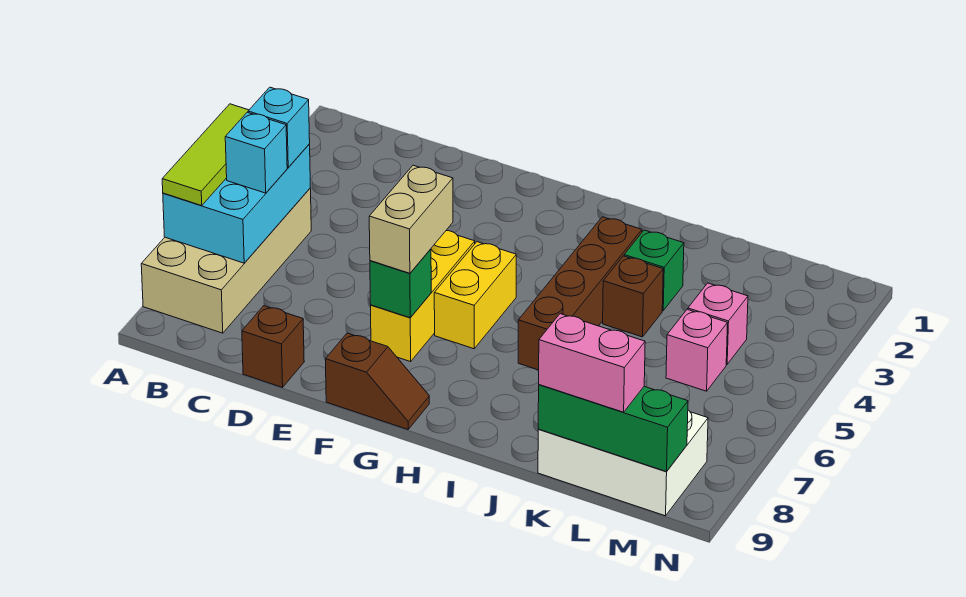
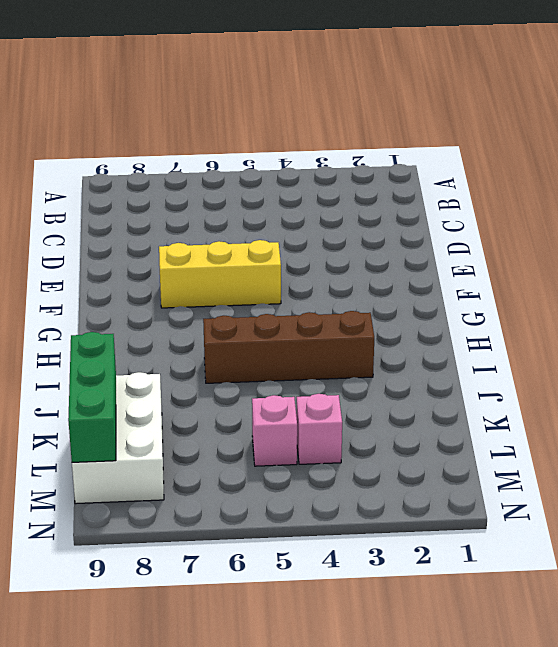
none -> tan 2x4 brick [141,188,311,333]
none -> brown 1x1 brick [242,306,304,387]
none -> brown 1x2 slope [325,333,429,429]

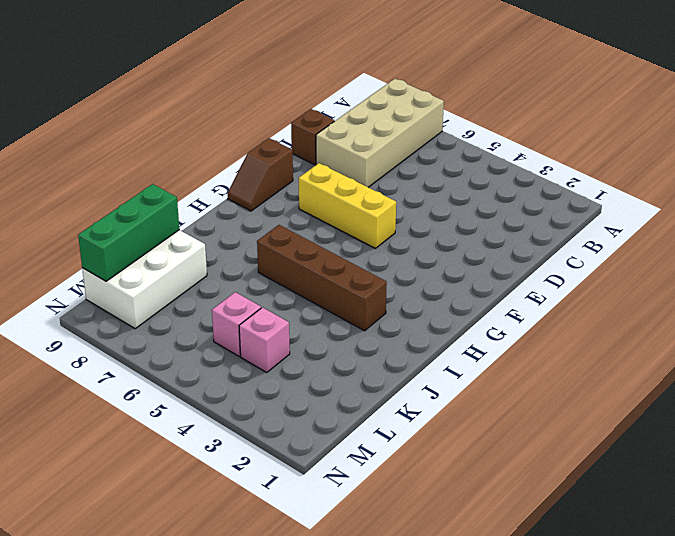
tan 2x4 brick [316,79,444,187] -> tan 2x4 brick turned to [141,188,311,333]
none -> yellow 1x2 brick [434,242,516,349]
none -> green 1x1 brick [624,230,684,311]
none -> brown 1x1 brick [603,256,663,337]

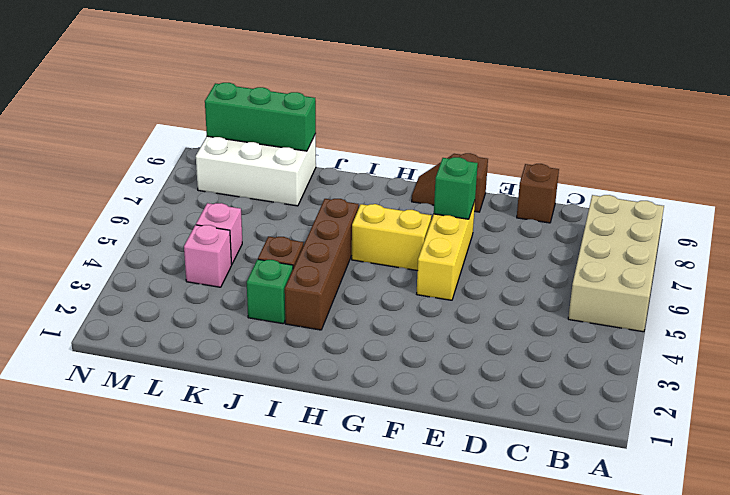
yellow 1x2 brick [352,204,432,271] -> yellow 1x2 brick turned to [434,242,516,349]
none -> cyan 2x3 brick [163,144,310,263]
none -> lime 1x3 tile [162,104,249,205]
none -> cyan 1x1 brick [248,87,310,167]

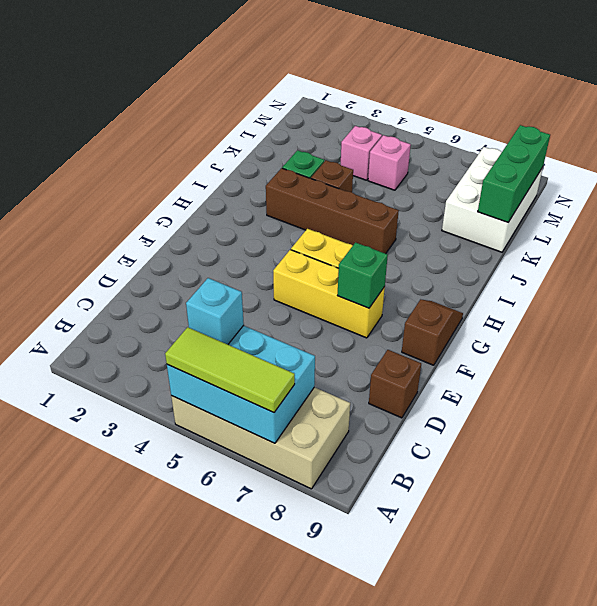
none -> cyan 1x1 brick [225,112,287,193]
none -> tan 1x2 brick [369,165,453,273]
none -> pink 1x2 brick [539,314,645,412]

